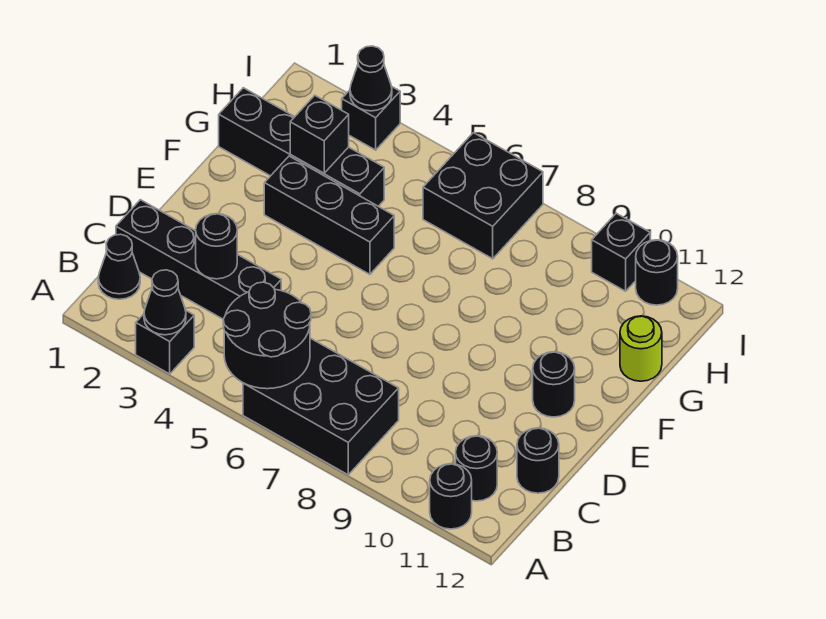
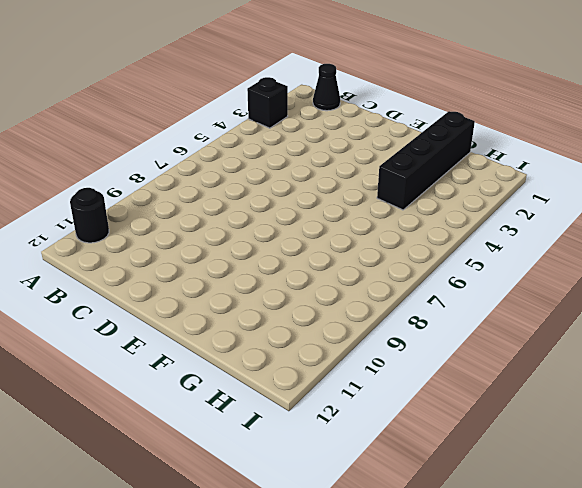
none -> black 2x3 brick [243,338,399,475]
none -> black 1x1 round brick [456,436,497,501]
none -> black 1x4 brick [116,200,281,319]

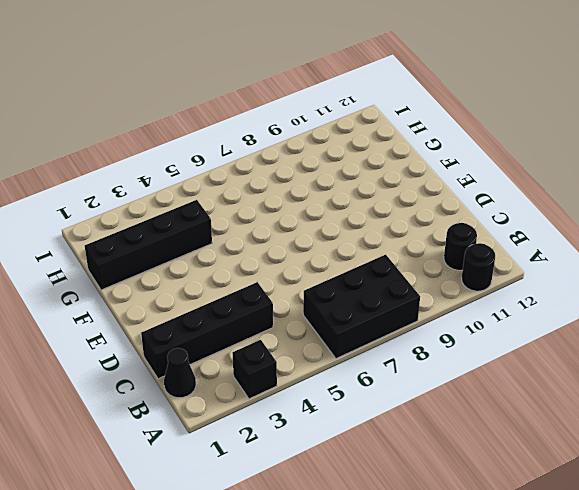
none -> black 1x1 round brick [517,428,559,493]
none -> black 1x1 round brick [533,352,575,417]
none -> black 1x3 brick [264,156,394,274]

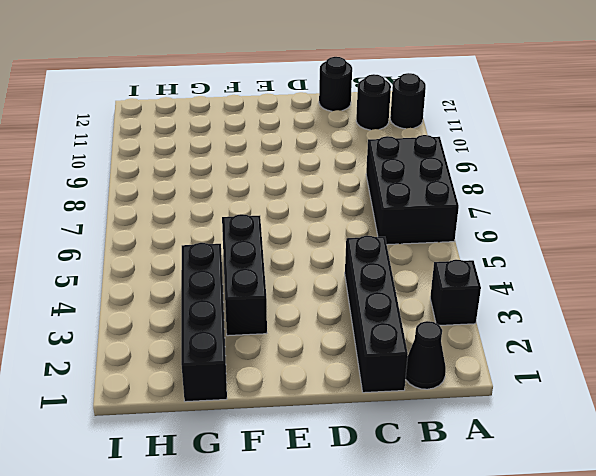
none -> black 1x1 round brick [533,352,575,417]
none -> lime 1x1 round brick [620,316,662,381]
none -> black 2x2 brick [423,133,543,259]

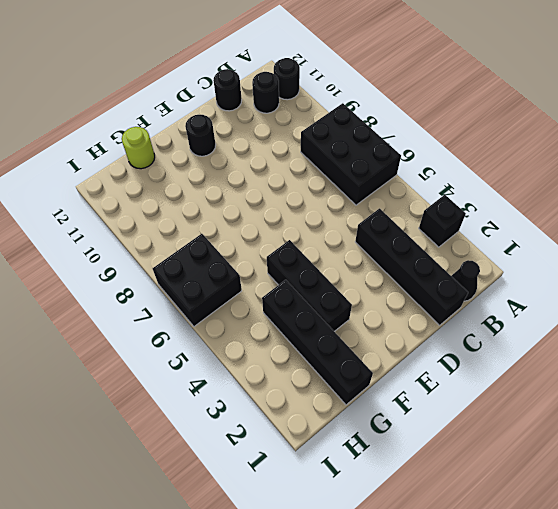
none -> black 1x1 brick [342,86,400,150]
none -> black 1x1 brick [592,213,650,291]
none -> black 1x1 round brick [636,240,678,305]

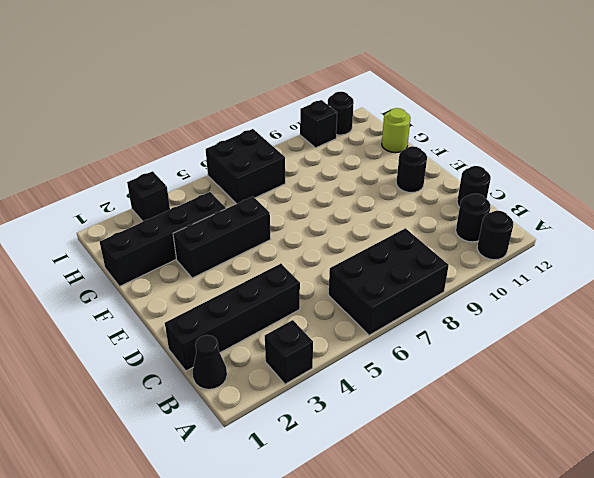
none -> black 1x1 cone [144,270,186,335]
none -> black 2x2 round brick [223,282,311,389]
none -> black 1x1 round brick [196,214,237,279]

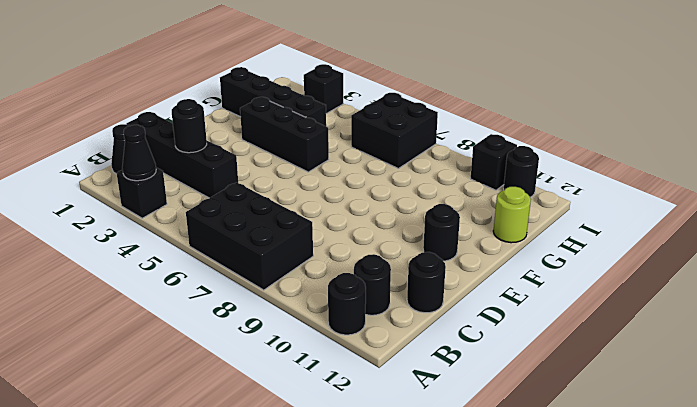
none -> black 2x2 round brick [223,282,311,389]
none -> black 1x1 brick [290,95,349,173]
none -> black 1x1 cone [350,46,392,111]

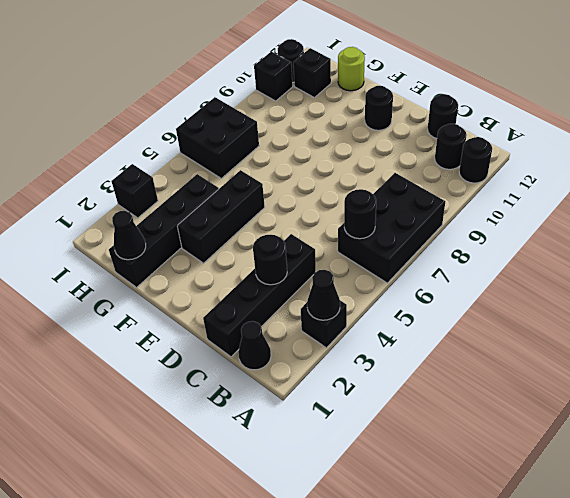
black 1x1 round brick [344,189,376,239] -> black 2x2 round brick [223,282,311,389]
black 1x1 cone [112,211,146,260] -> black 1x1 cone moved to [350,46,392,111]
black 1x1 brick [293,48,331,98] -> black 1x1 brick moved to [290,95,349,173]

